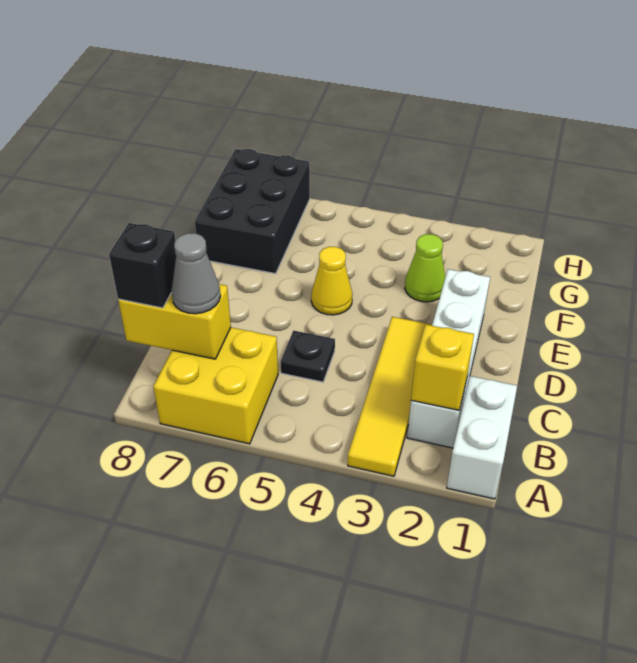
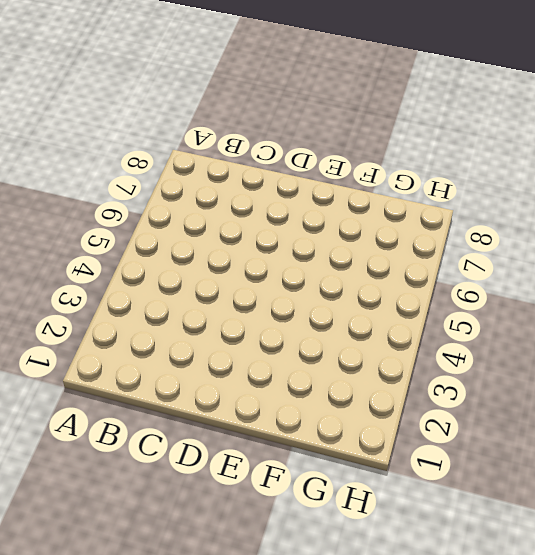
none -> white 1x2 brick [447,376,517,499]
none -> yellow 1x4 tile [348,317,432,476]
none -> yellow 2x2 brick [153,327,278,444]

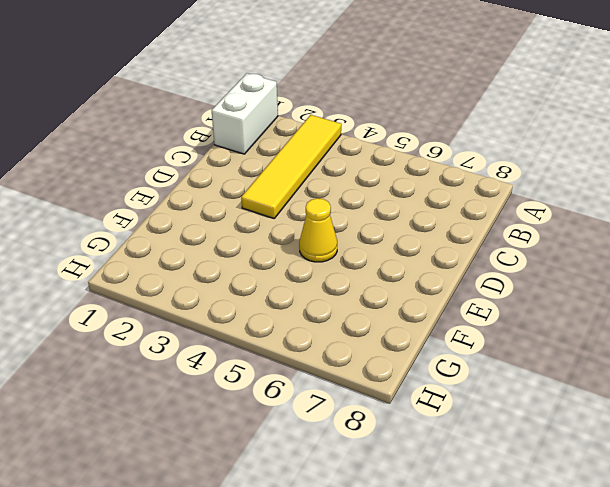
none -> yellow 2x2 brick [153,327,278,444]
none -> white 1x4 brick [407,269,490,448]
none -> black 1x1 plate [281,330,335,382]

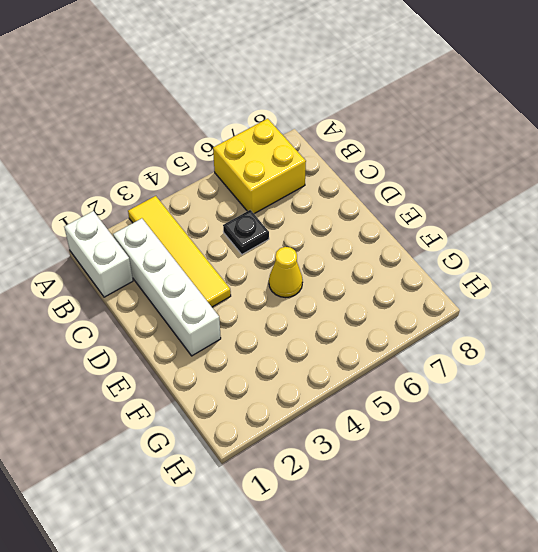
none -> lime 1x1 cone [405,234,445,302]
none -> black 2x3 brick [195,149,310,274]
none -> yellow 1x1 brick [411,325,474,410]

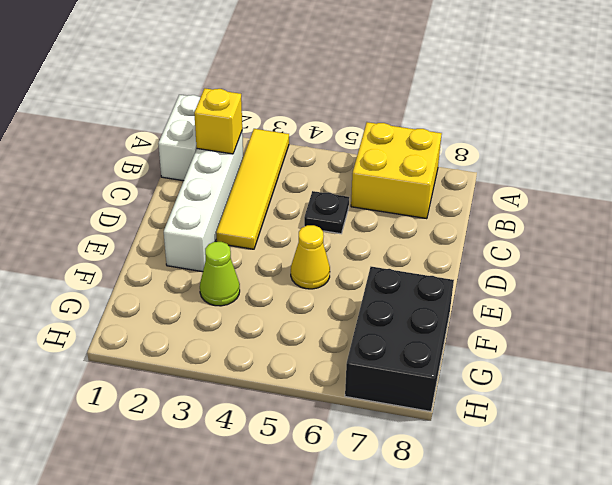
none -> yellow 1x2 brick [118,284,231,359]
none -> grey 1x1 cone [171,233,221,314]
none -> black 1x1 brick [109,223,176,308]

